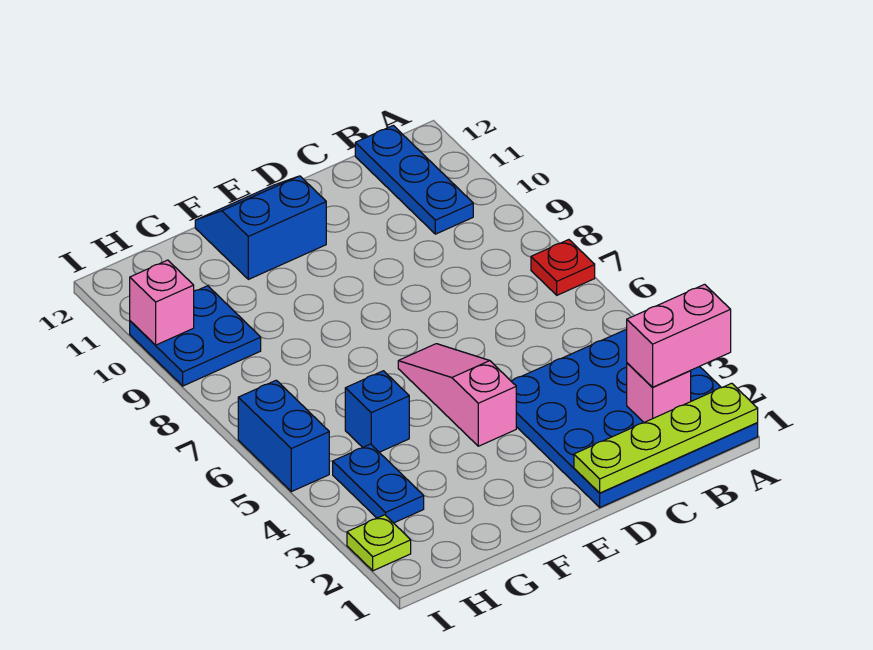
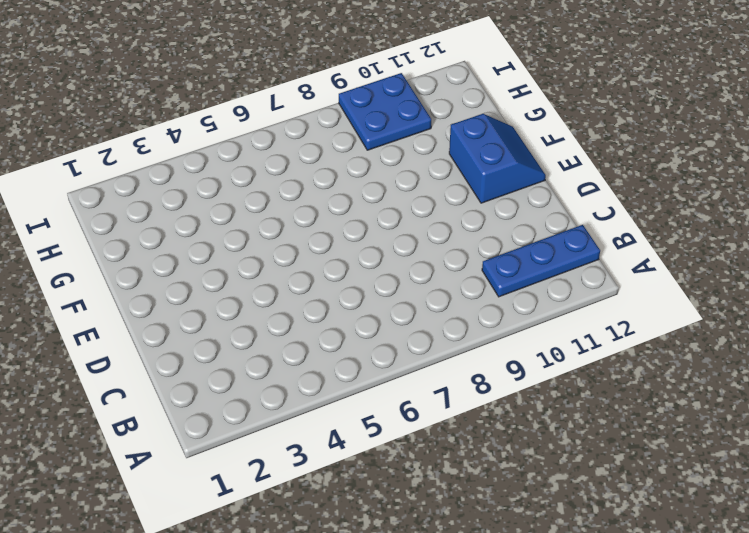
none -> blue 4x4 plate [511,329,758,507]
none -> red 1x1 plate [531,240,595,295]
none -> pink 1x3 slope [398,344,516,446]

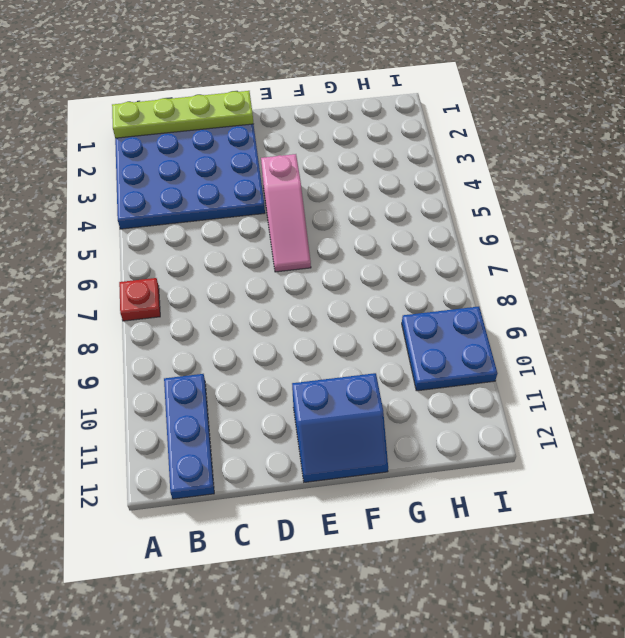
none -> blue 1x1 brick [345,371,409,452]
none -> blue 1x2 plate [333,444,424,523]
none -> lime 1x1 plate [347,515,411,571]

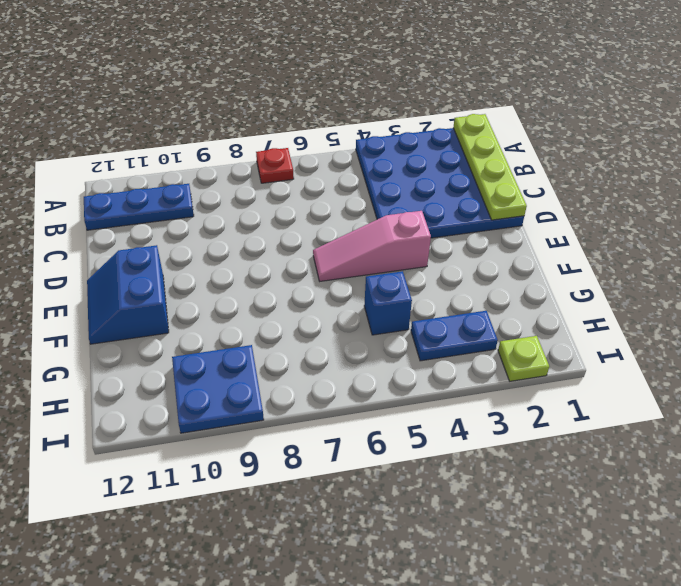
none -> blue 1x2 brick [238,380,329,492]
none -> pink 1x1 brick [627,363,691,422]
none -> pink 1x1 brick [130,260,194,345]

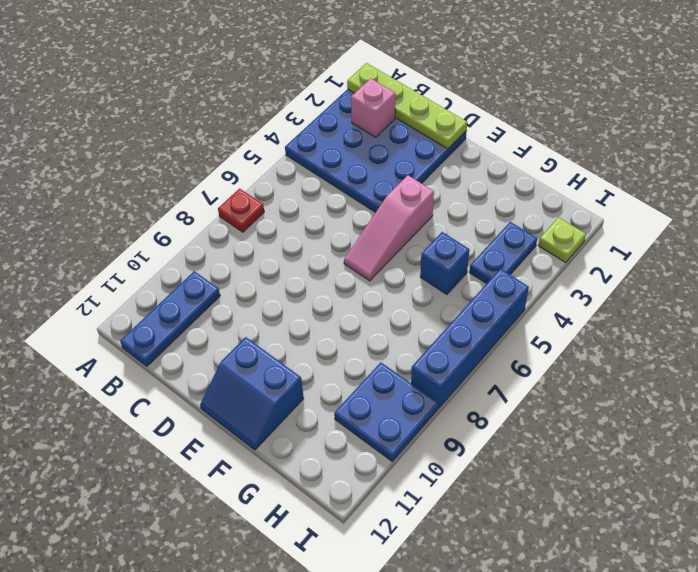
blue 1x4 brick [411,269,529,408] -> blue 1x2 brick [238,380,329,492]
none -> pink 1x1 brick [130,260,194,345]
none -> pink 1x2 brick [627,284,731,387]

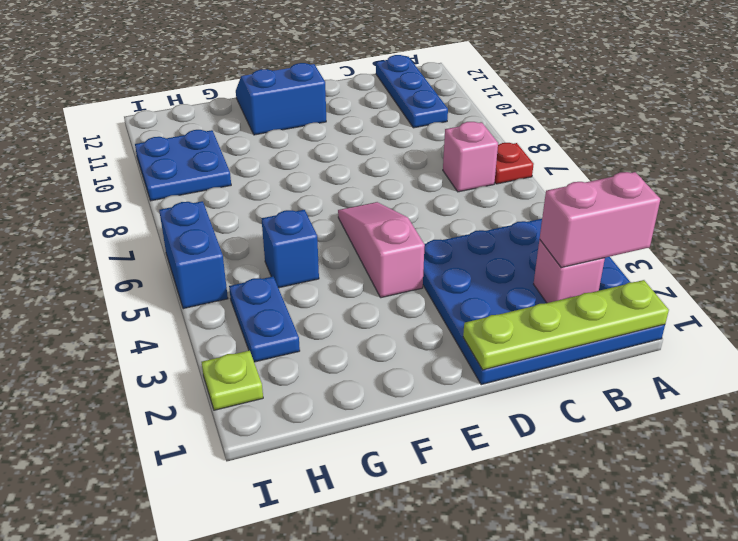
pink 1x1 brick [443,122,498,192] -> pink 1x1 brick moved to [130,260,194,345]

